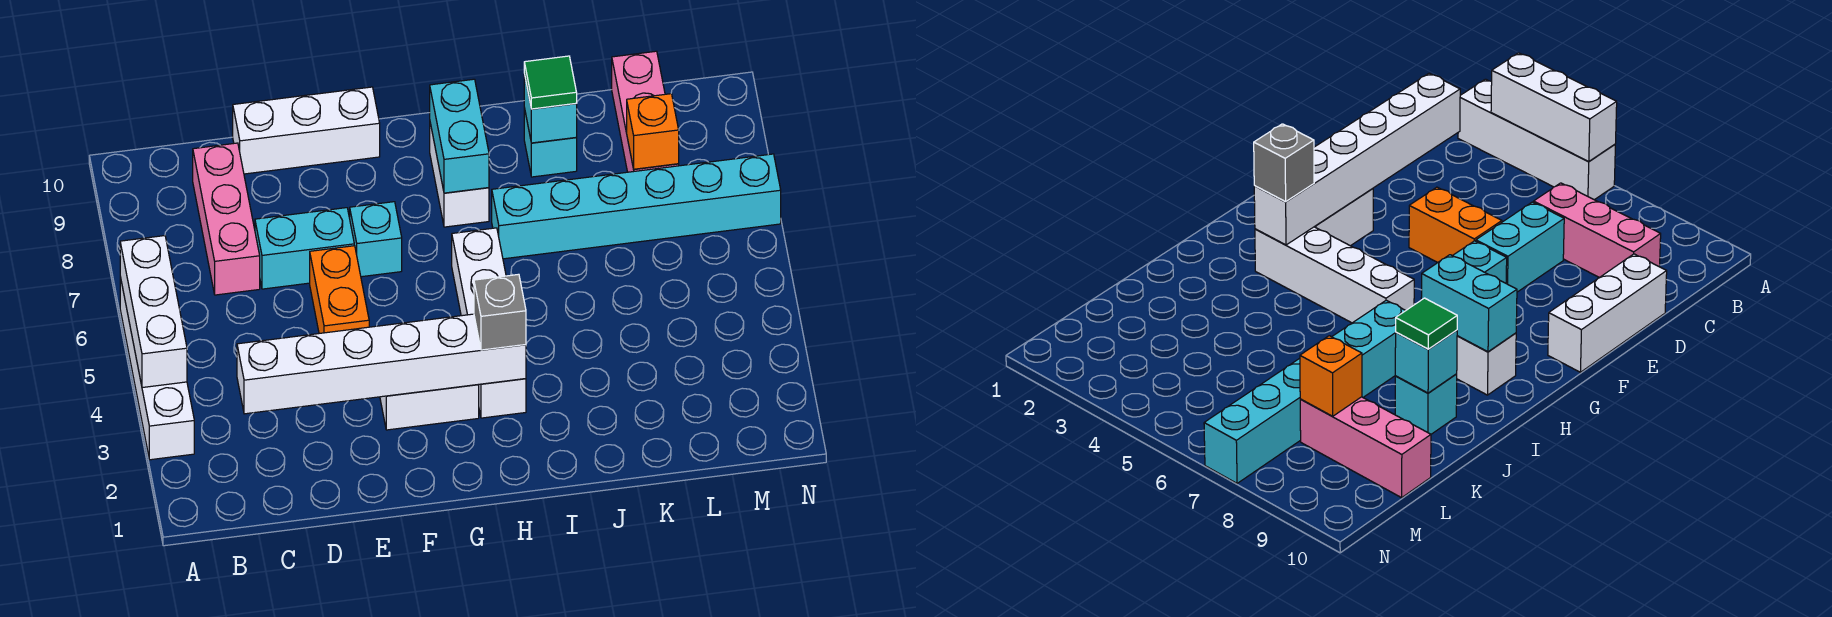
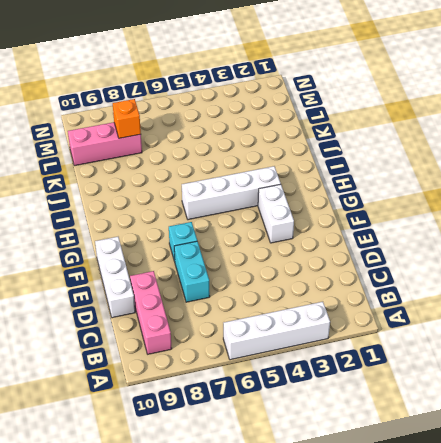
pink 1x3 brick [130,271,172,354] -> pink 1x3 brick turned to [193,143,260,295]
none -> orange 1x2 brick [310,246,369,333]
none -> white 1x2 brick [430,123,489,227]
none -> cyan 1x6 brick [492,154,781,259]

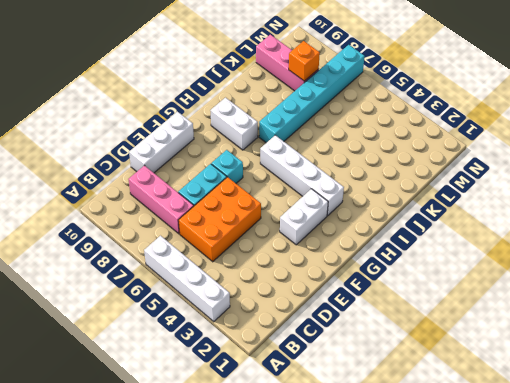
orange 2x3 brick [178,177,261,262] -> orange 1x2 brick [310,246,369,333]
none -> cyan 1x1 brick [524,108,577,177]
none -> white 1x3 brick [120,236,187,388]
none -> white 1x6 brick [237,314,526,414]

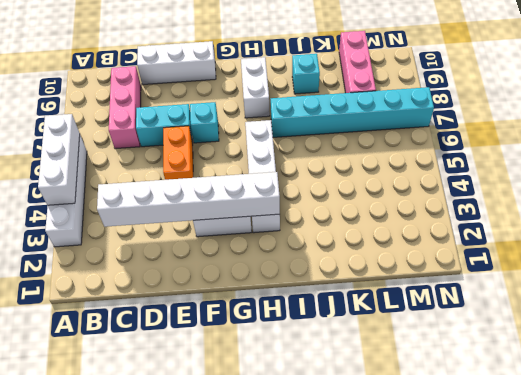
none -> cyan 1x2 brick [430,79,489,193]
none -> cyan 1x1 brick [524,74,577,143]
none -> orange 1x1 brick [627,94,679,169]

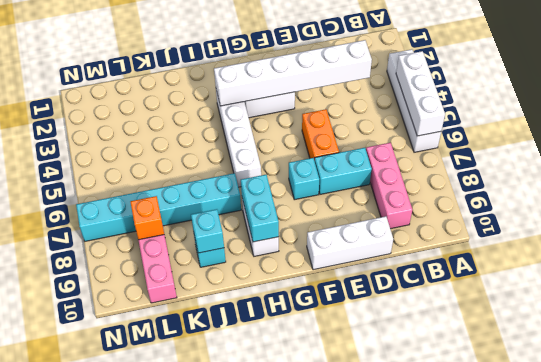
none -> grey 1x1 brick [474,274,526,350]
none -> green 1x1 tile [524,56,577,109]

